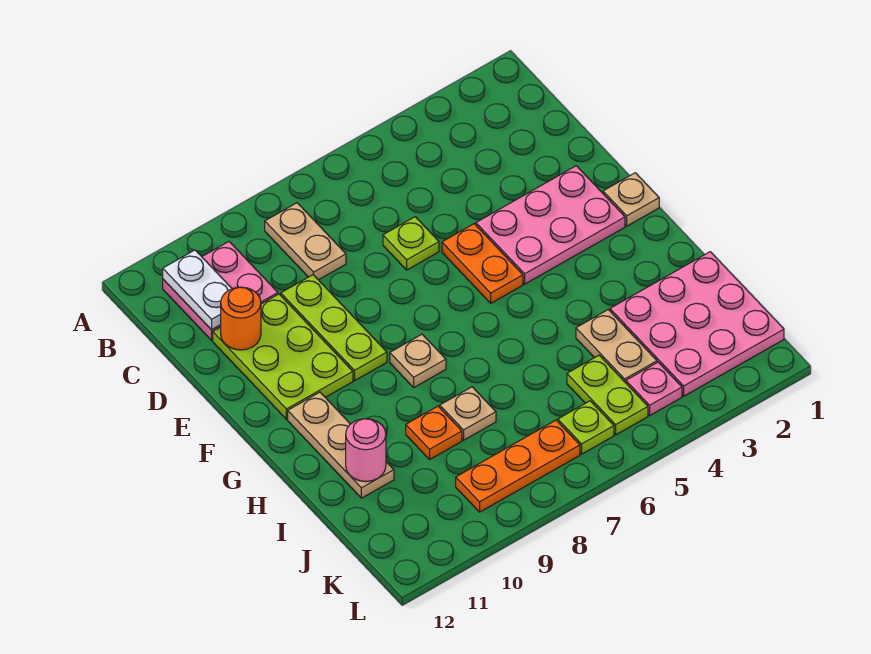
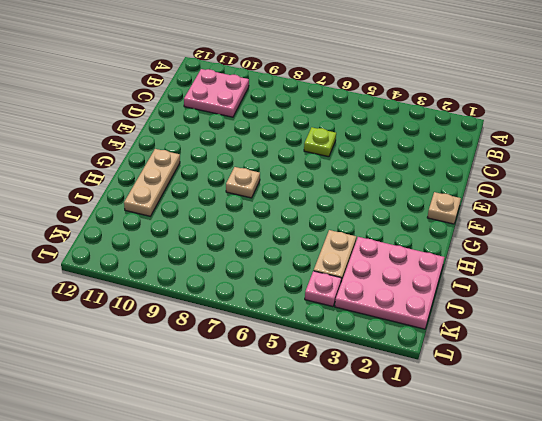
none -> tan 1x2 plate [265,203,346,280]
none -> lime 1x3 plate [281,275,387,381]
none -> lime 2x3 plate [213,294,353,419]

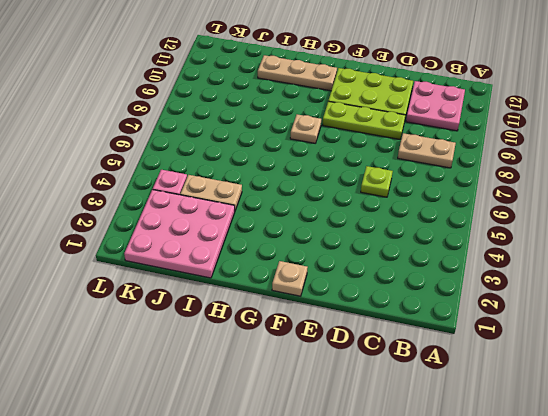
none -> pink 2x3 plate [476,166,625,284]
none -> orange 1x2 plate [442,224,523,303]
none -> tan 1x1 plate [440,387,496,440]

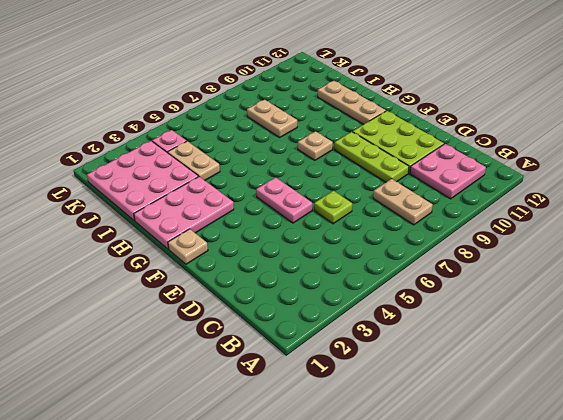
pink 1x2 plate [256,177,312,223] -> orange 1x2 plate [442,224,523,303]
pink 2x3 plate [134,177,234,249] -> pink 2x3 plate moved to [476,166,625,284]
tan 1x2 plate [247,100,297,137] -> tan 1x1 plate [440,387,496,440]
none -> orange 1x1 plate [406,406,462,459]
none -> lime 1x2 plate [567,355,648,435]
none -> lime 1x1 plate [558,401,614,454]

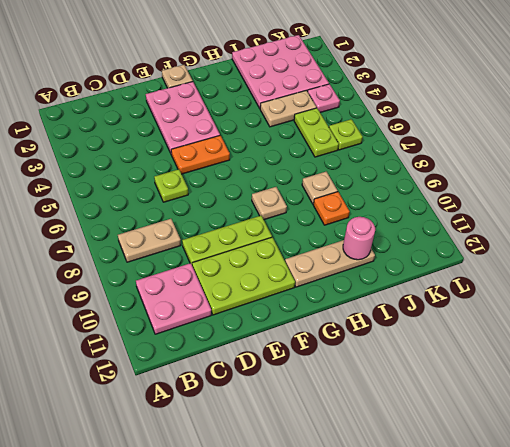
lime 1x2 plate [294,108,339,157] -> lime 1x2 plate turned to [567,355,648,435]
none -> orange 1x3 plate [456,420,580,512]
none -> white 1x2 plate [163,250,232,330]
none -> orange 1x1 round brick [221,287,261,350]

